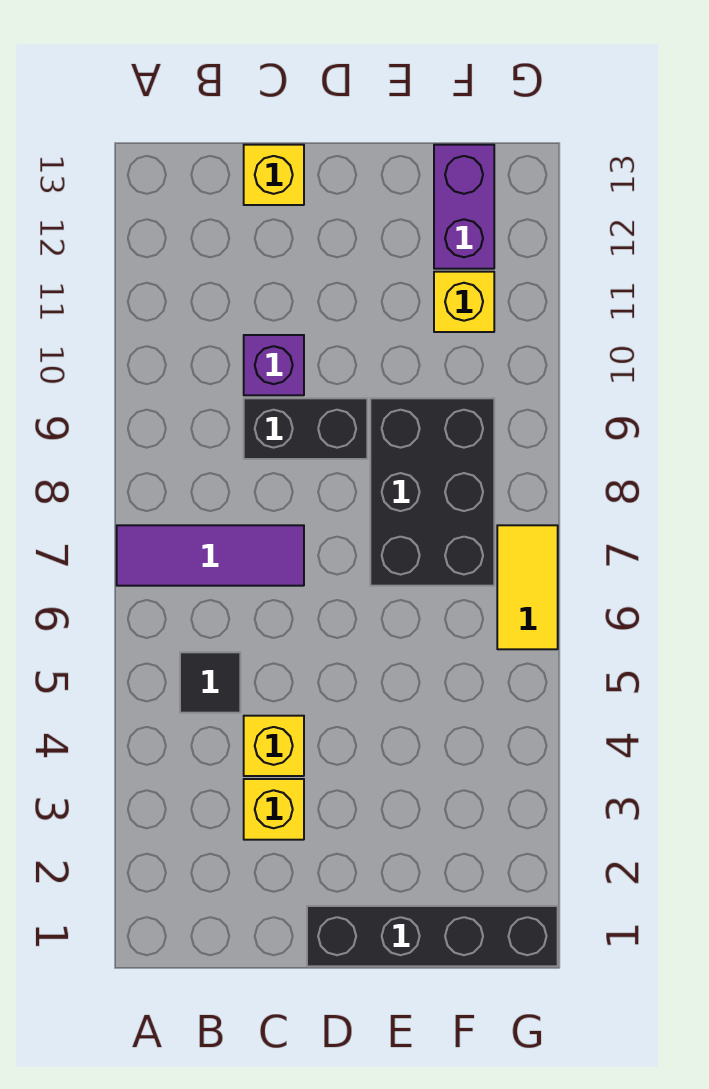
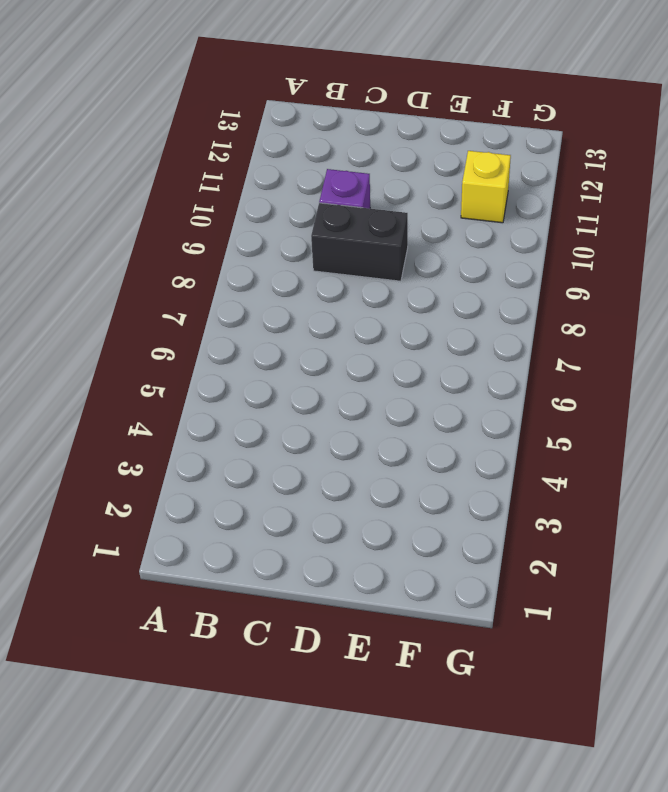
none -> purple 1x3 tile [117,525,304,586]
none -> black 1x1 tile [180,652,240,713]
none -> yellow 1x1 brick [244,779,304,840]

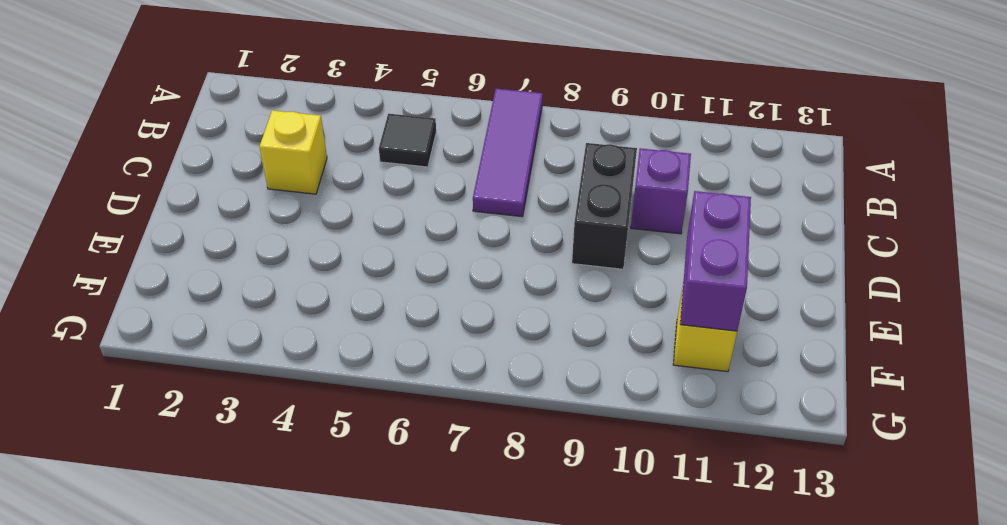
purple 1x2 brick [680,191,751,331] -> purple 1x2 brick turned to [434,145,494,269]
none -> yellow 1x1 brick [244,716,304,776]
none -> yellow 1x1 brick [244,145,304,205]
none -> black 1x4 brick [307,906,558,966]

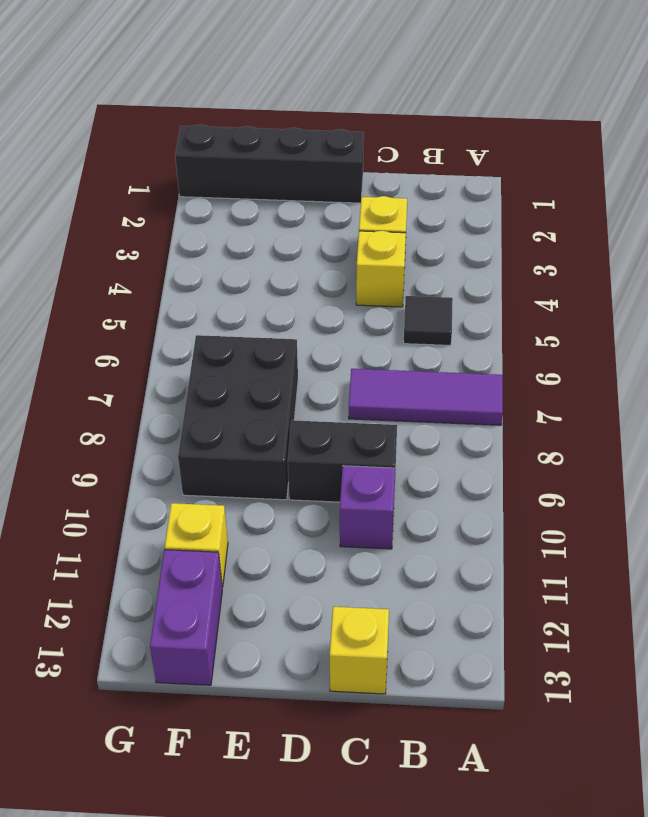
none -> yellow 1x2 tile [497,525,558,649]

